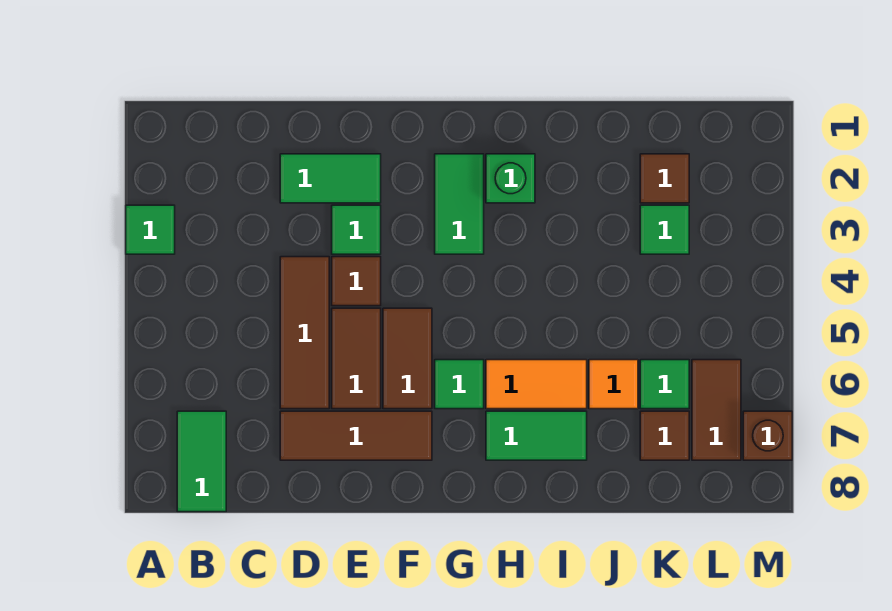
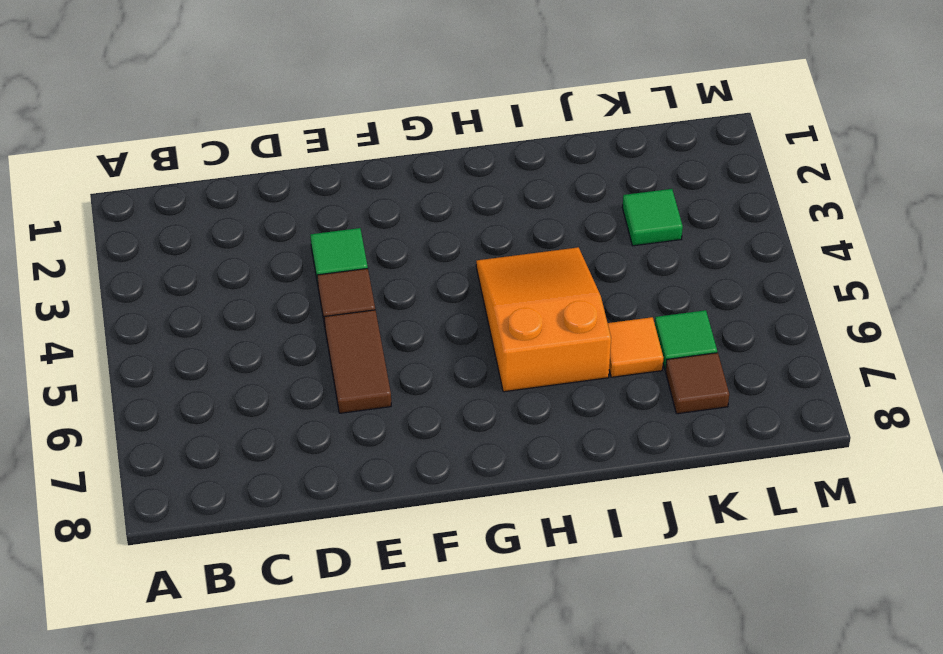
orange 2x3 slope [476,247,611,392] -> orange 1x2 tile [486,360,587,409]
none -> green 1x1 tile [126,205,175,254]
none -> green 1x2 tile [177,411,226,512]
none -> green 1x2 tile [280,154,381,203]

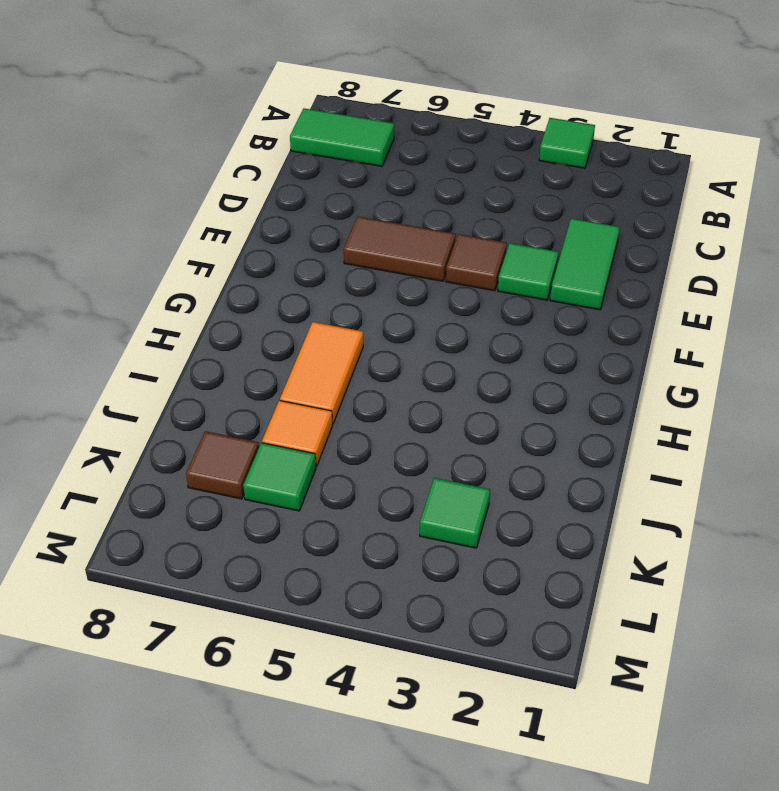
none -> brown 1x3 tile [280,257,329,409]
none -> brown 1x3 tile [280,411,432,460]
none -> brown 1x2 tile [383,308,432,409]

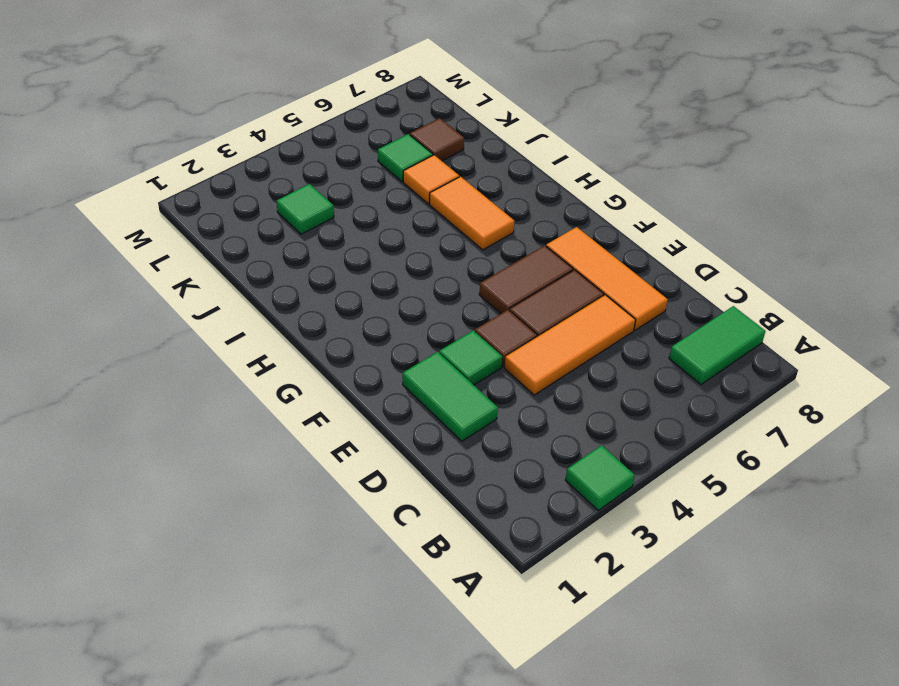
orange 1x3 tile [505,295,636,395] -> brown 1x3 tile [280,257,329,409]
orange 1x3 tile [546,227,668,330] -> brown 1x3 tile [280,411,432,460]
none -> green 1x2 tile [435,154,484,254]
none -> green 1x1 tile [435,360,484,409]
none -> green 1x1 brick [486,154,535,203]

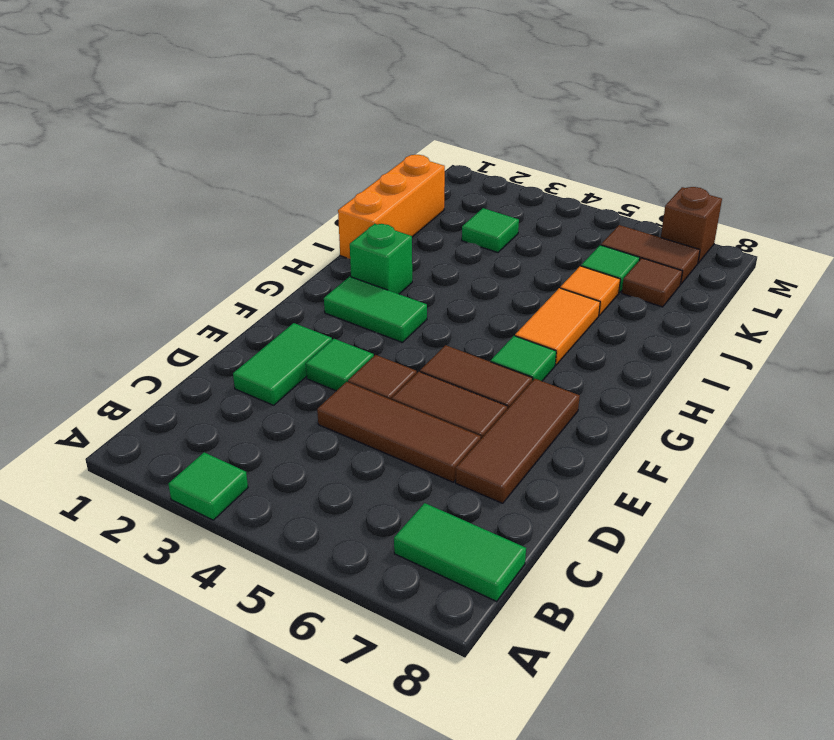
orange 1x3 brick [338,155,445,259] -> none
none -> green 1x2 tile [486,411,587,460]
none -> brown 1x1 tile [640,154,689,203]

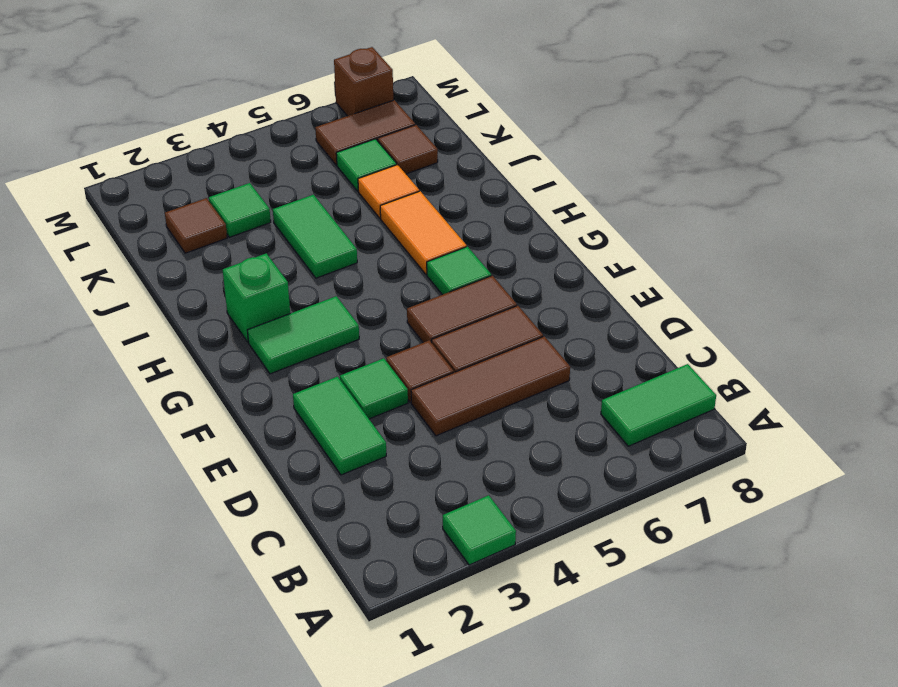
green 1x2 tile [273,195,357,278] -> green 1x2 tile moved to [486,411,587,460]
none -> brown 1x3 tile [280,411,432,460]

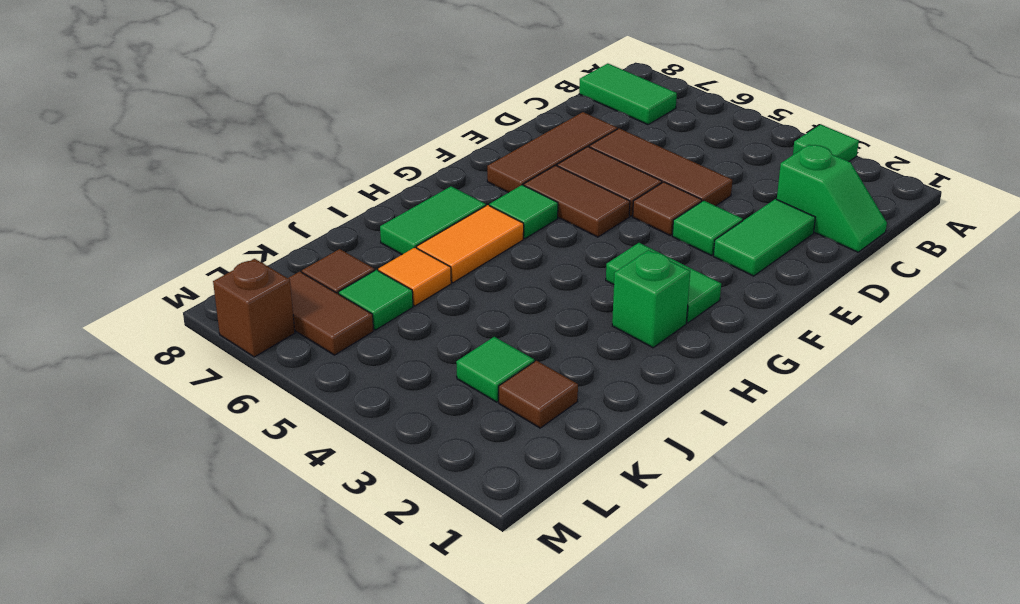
green 1x2 slope [777,145,887,252] -> none

